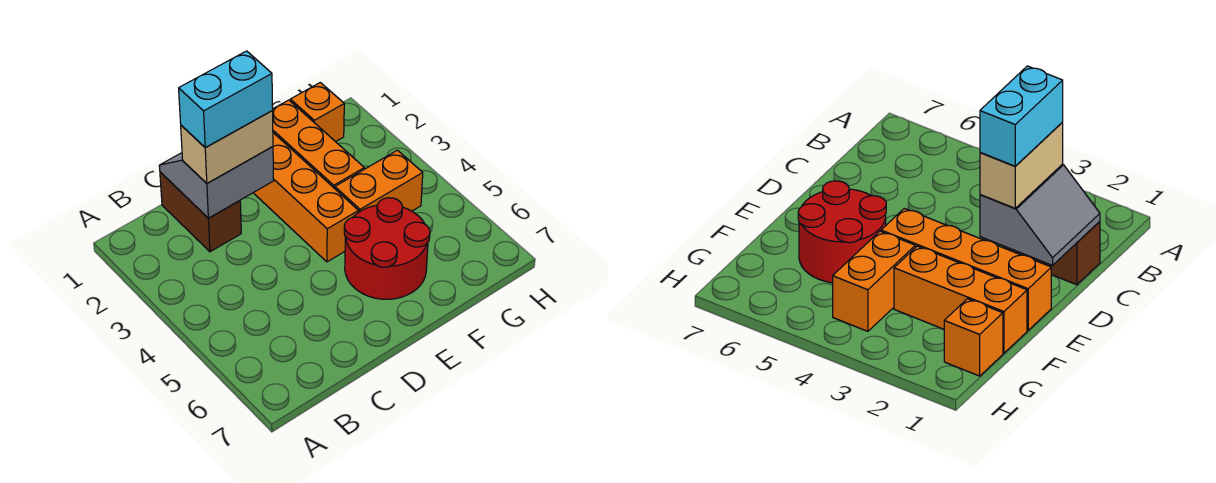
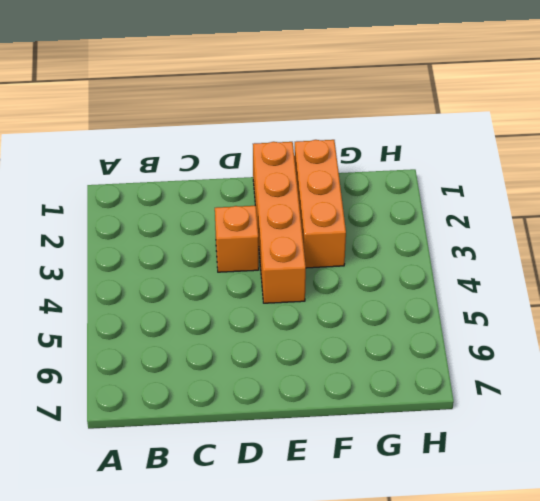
orange 1x1 brick [215,206,259,272] -> orange 1x1 brick moved to [290,83,344,142]
none -> brown 1x2 brick [160,172,241,252]
none -> red 2x2 round brick [344,198,430,299]

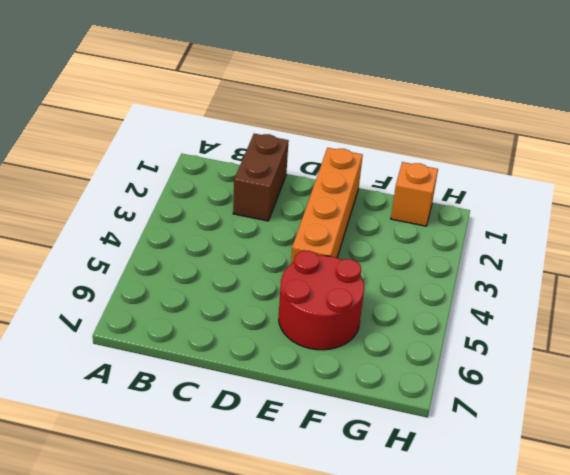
none -> orange 1x3 brick [272,100,364,189]
none -> orange 1x2 brick [335,150,423,212]

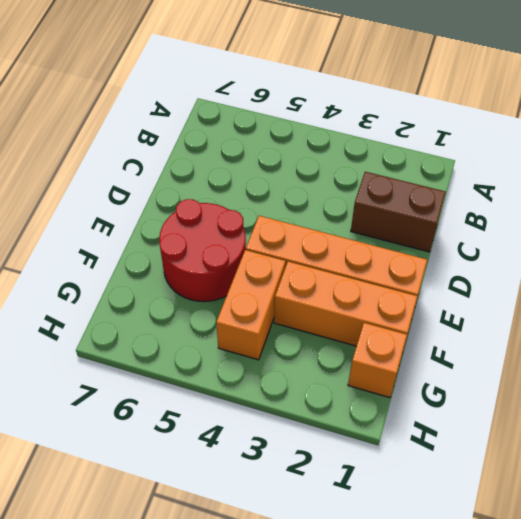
none -> grey 2x2 slope [159,147,274,218]
none -> tan 1x2 brick [181,111,273,183]

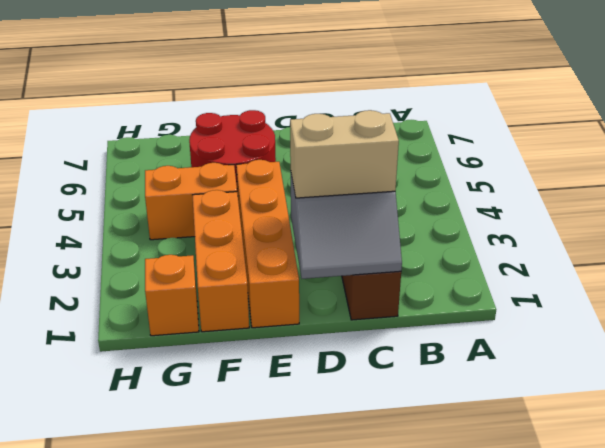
none -> cyan 1x2 brick [179,51,273,148]

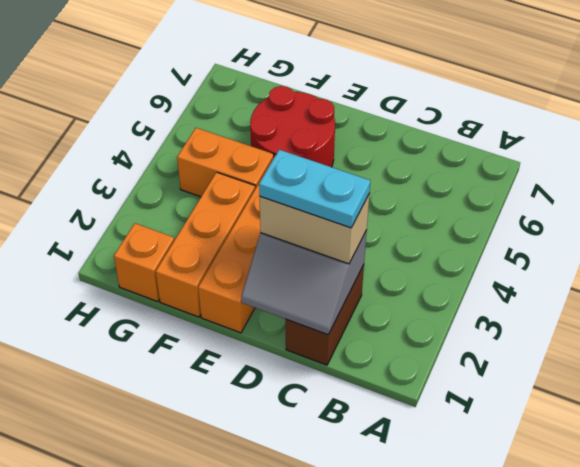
cyan 1x2 plate [259,150,370,228] -> cyan 1x2 brick [179,51,273,148]

